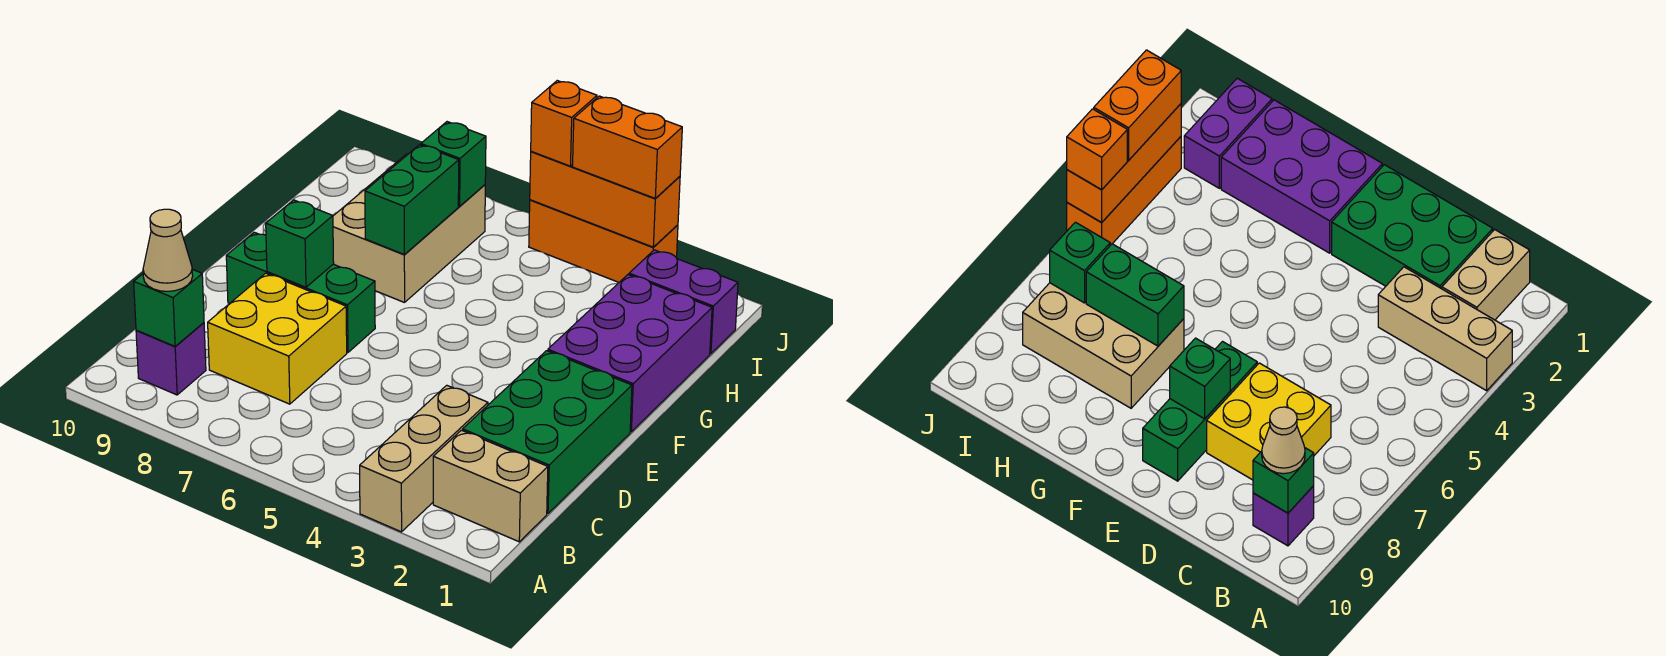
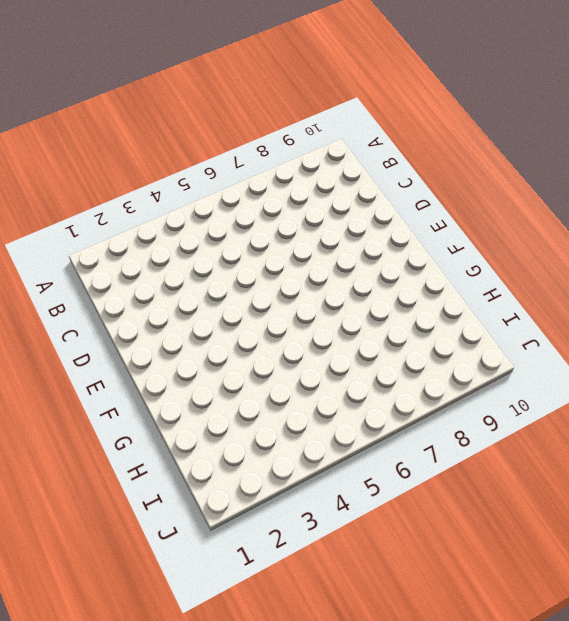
none -> tan 1x3 brick [360,385,488,532]
none -> tan 1x2 brick [433,430,548,542]
none -> purple 1x1 brick [136,323,206,395]

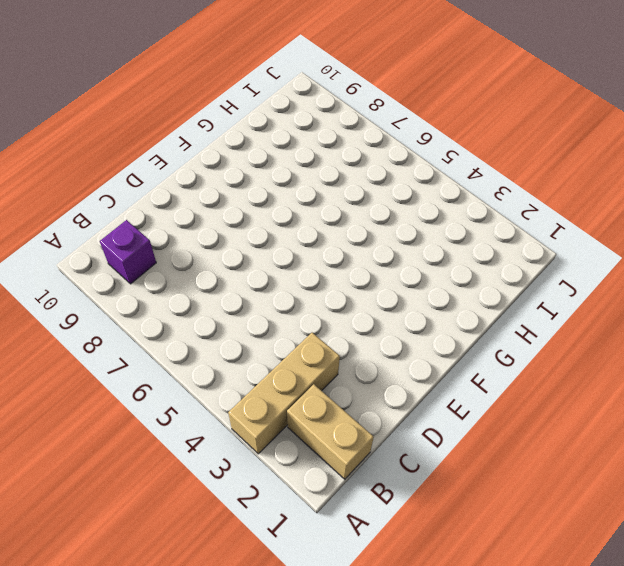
none -> green 2x3 brick [463,351,632,514]
none -> yellow 2x2 brick [208,273,347,404]
none -> green 1x3 brick [226,232,375,352]

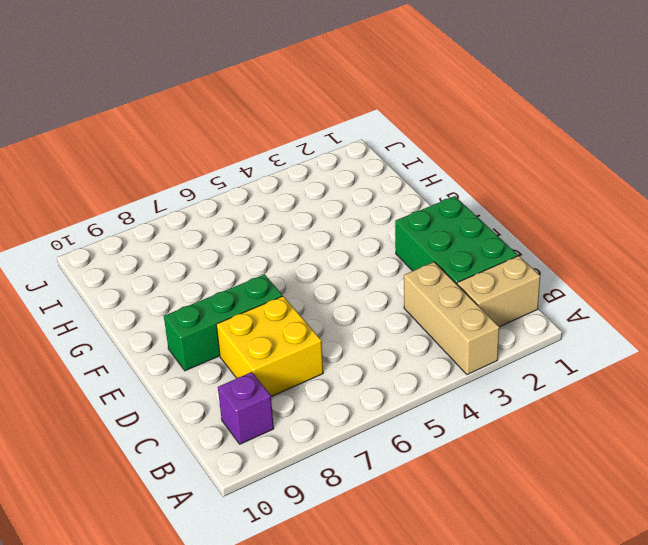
none -> purple 2x3 brick [548,275,712,432]
none -> tan 2x3 brick [333,154,485,303]
none -> purple 1x2 brick [629,250,738,354]

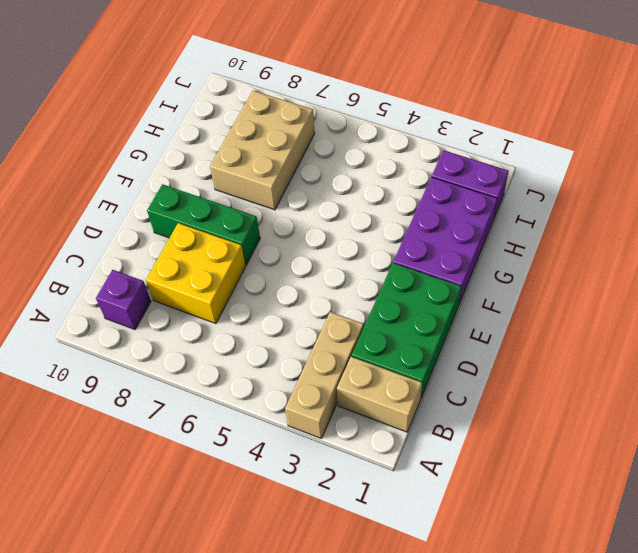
none -> orange 1x3 brick [529,200,678,282]
none -> green 1x1 brick [134,269,204,346]
none -> green 1x1 brick [266,200,334,287]

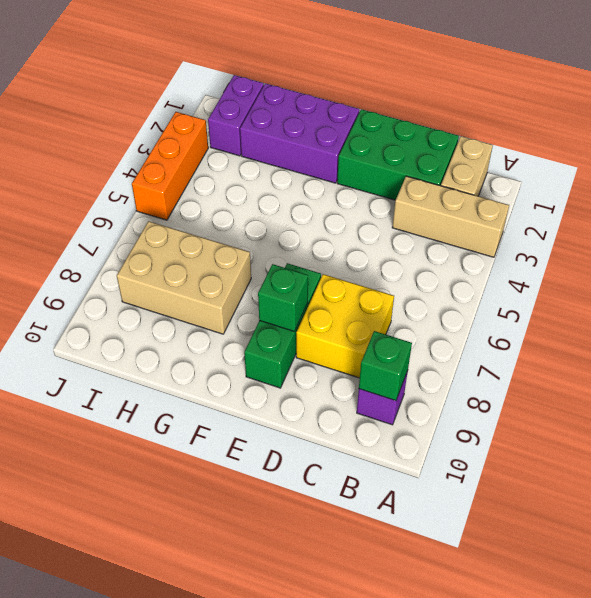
none -> green 1x2 brick [365,145,459,254]
none -> green 1x1 brick [421,122,486,206]
none -> orange 1x3 brick [530,151,680,247]

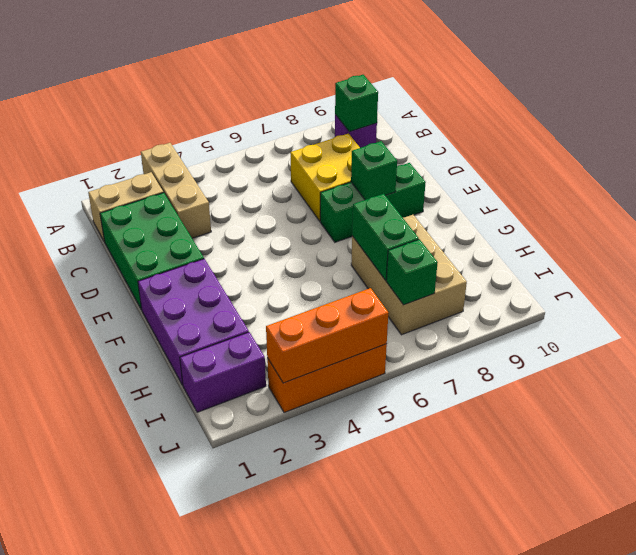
none -> tan 1x1 cone [143,209,193,291]
none -> orange 1x2 brick [573,96,682,199]
none -> orange 1x1 brick [531,81,597,166]

